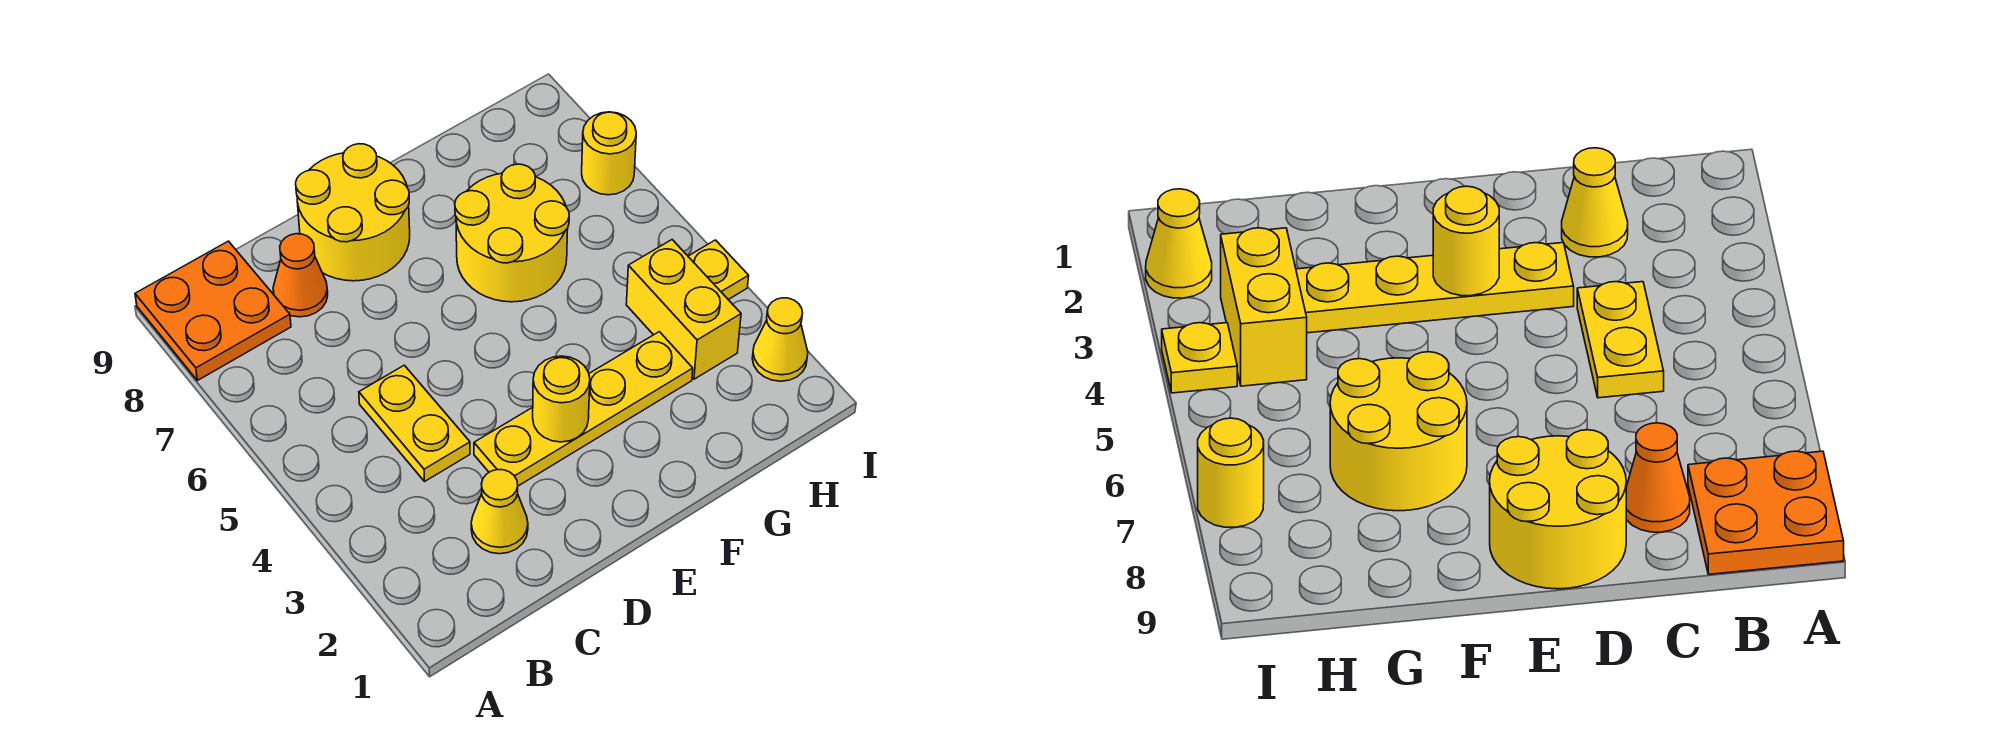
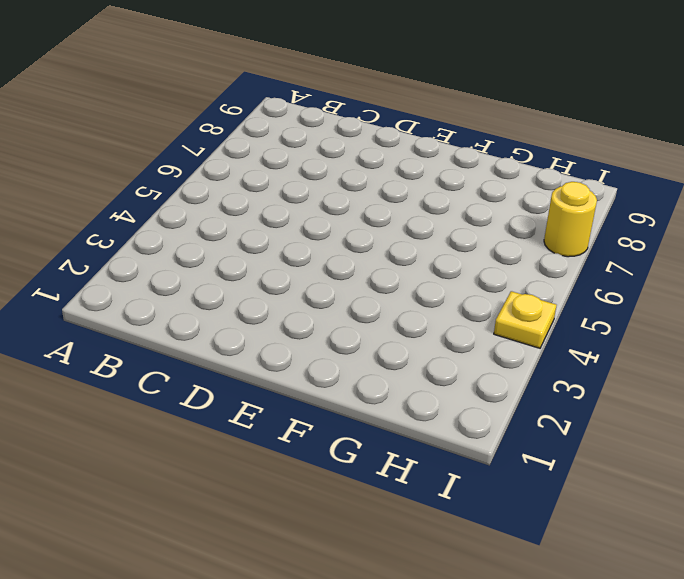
none -> orange 2x2 plate [135,241,291,380]
none -> yellow 1x1 cone [471,470,528,554]
none -> yellow 1x2 plate [359,365,470,481]

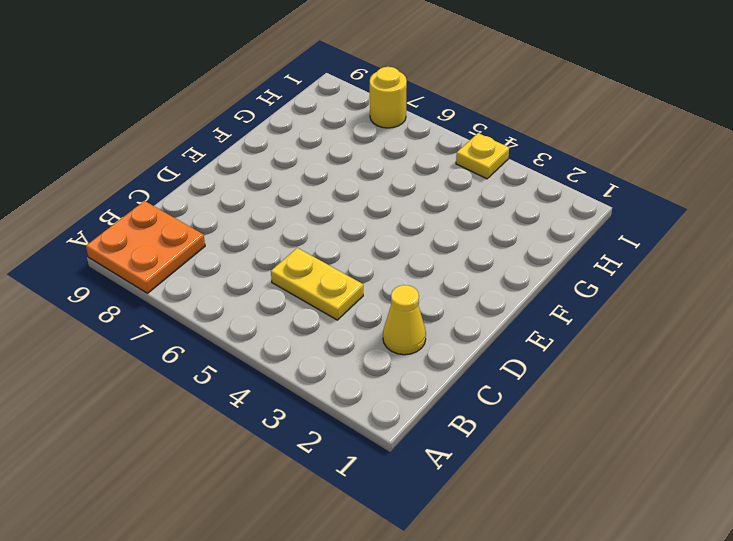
none -> orange 1x1 cone [273,234,328,317]
none -> yellow 1x4 plate [474,332,693,486]
none -> yellow 2x2 round brick [296,144,410,281]

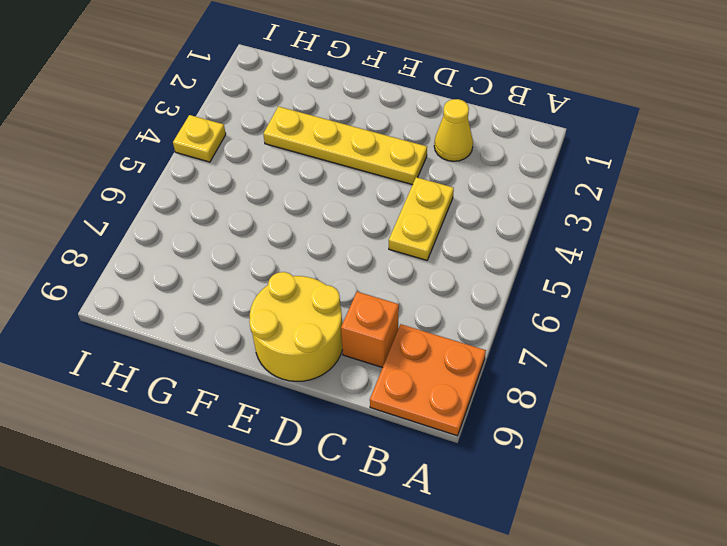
orange 1x1 brick [341,292,399,368] -> orange 1x1 cone [273,234,328,317]
none -> yellow 2x2 round brick [455,164,569,302]
none -> yellow 1x2 brick [626,240,741,379]
none -> yellow 1x1 cone [752,298,808,381]

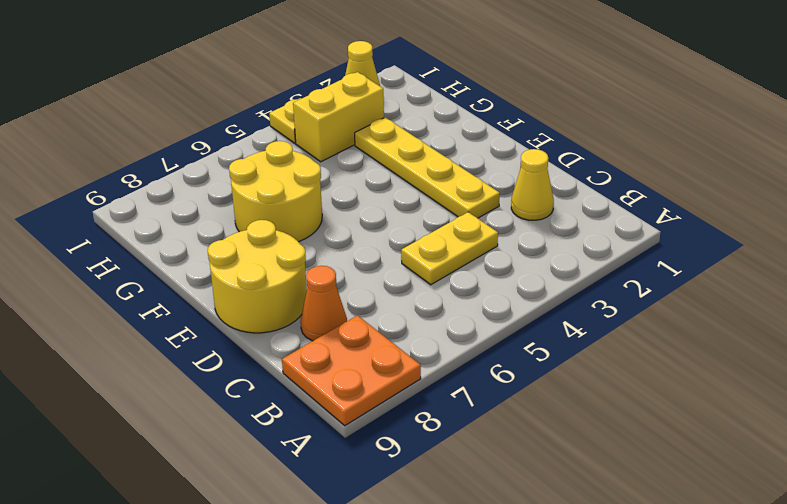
none -> yellow 1x1 round brick [582,112,636,195]
none -> yellow 1x1 round brick [533,356,590,442]

